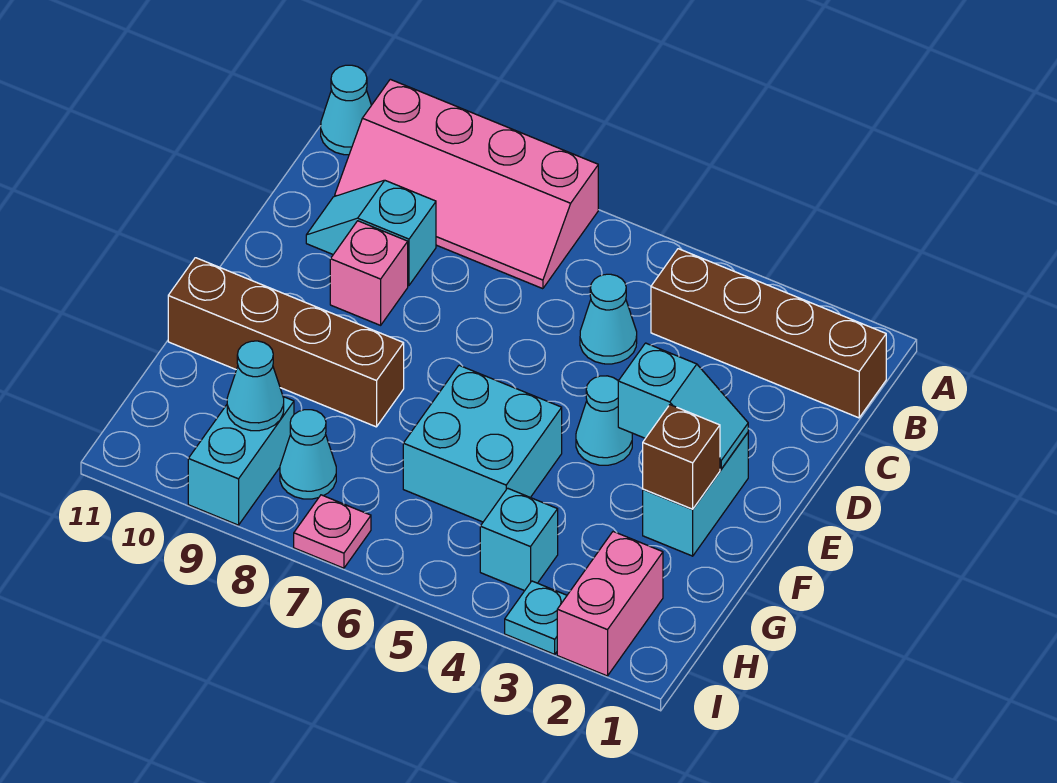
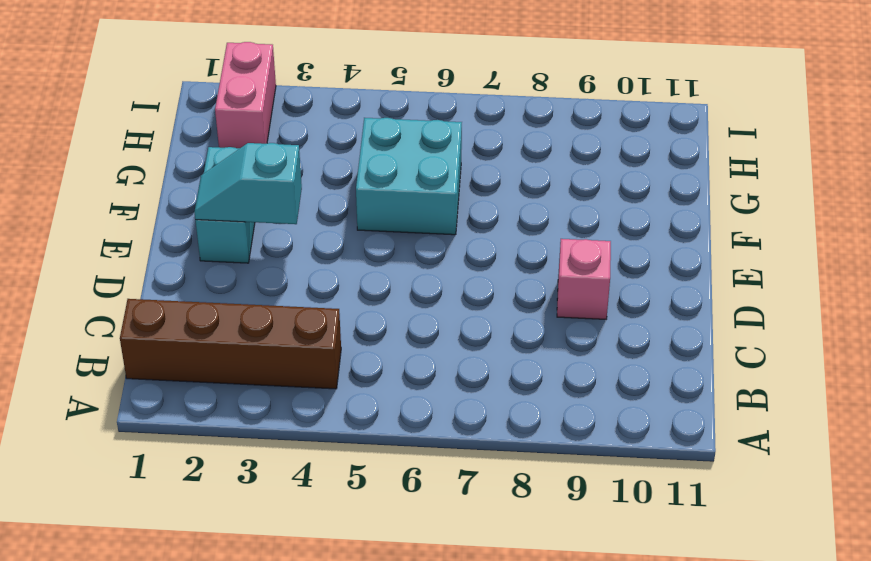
none -> pink 2x4 slope [335,79,598,289]
none -> cyan 1x1 cone [321,65,371,155]
none -> cyan 1x1 cone [580,274,637,364]

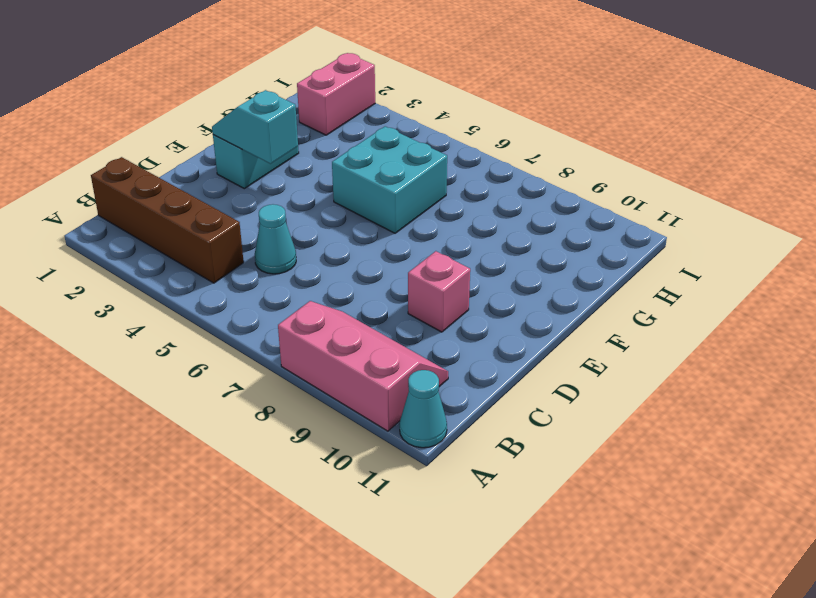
pink 2x3 slope [278,301,448,431] -> pink 2x4 slope [335,79,598,289]
none -> cyan 1x2 slope [306,180,436,285]
none -> cyan 1x1 cone [576,376,632,465]
none -> brown 1x4 brick [168,258,404,427]

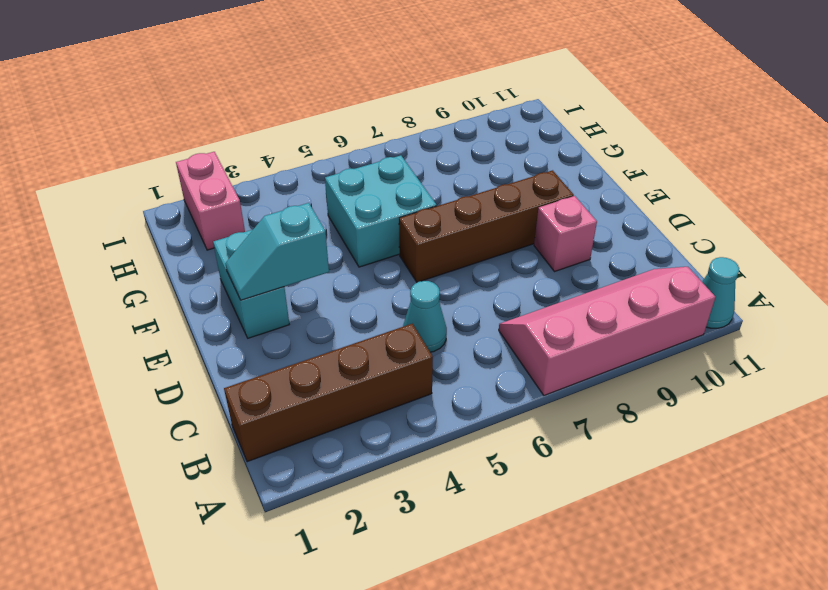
brown 1x4 brick [399,170,574,282] -> brown 1x4 brick moved to [168,258,404,427]
none -> cyan 1x2 slope [306,180,436,285]
none -> cyan 1x1 cone [576,376,632,465]
none -> cyan 1x1 brick [480,488,558,591]

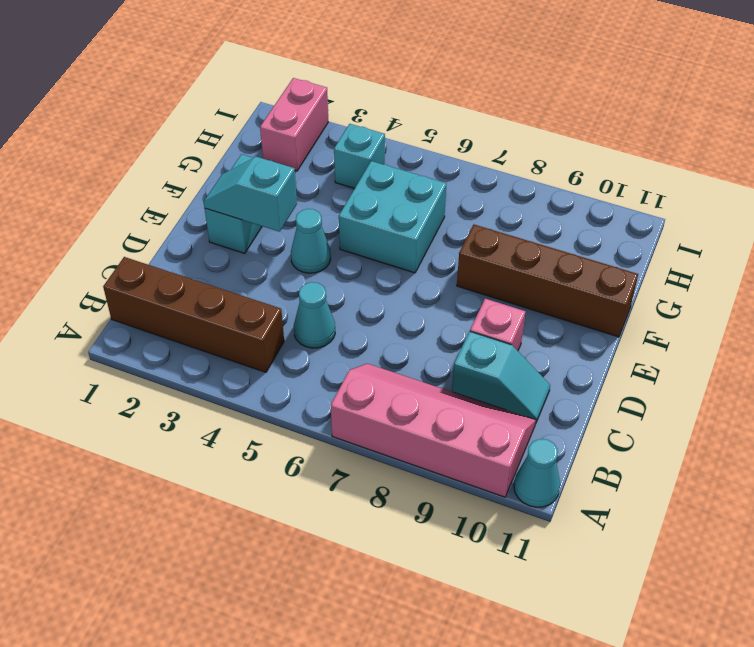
none -> cyan 1x1 cone [280,410,336,499]
none -> cyan 1x2 brick [188,397,294,525]
none -> cyan 1x1 plate [505,581,567,654]

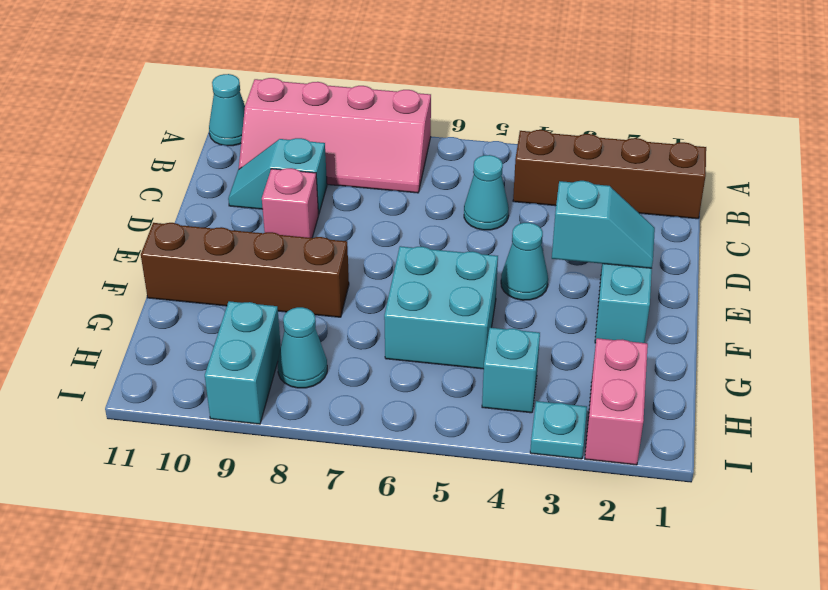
none -> pink 1x1 plate [294,495,371,568]
none -> brown 1x1 brick [643,405,720,509]
none -> cyan 1x1 cone [227,341,284,431]

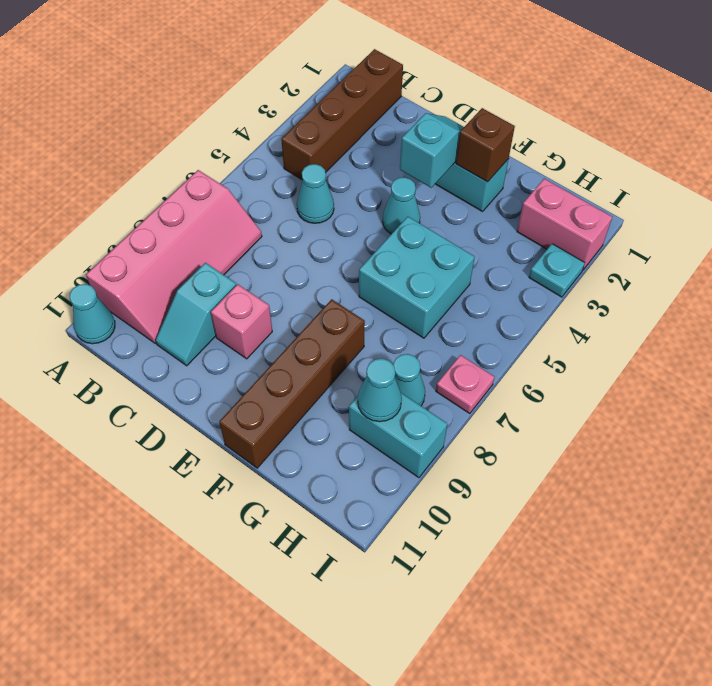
none -> cyan 1x1 brick [480,488,558,591]

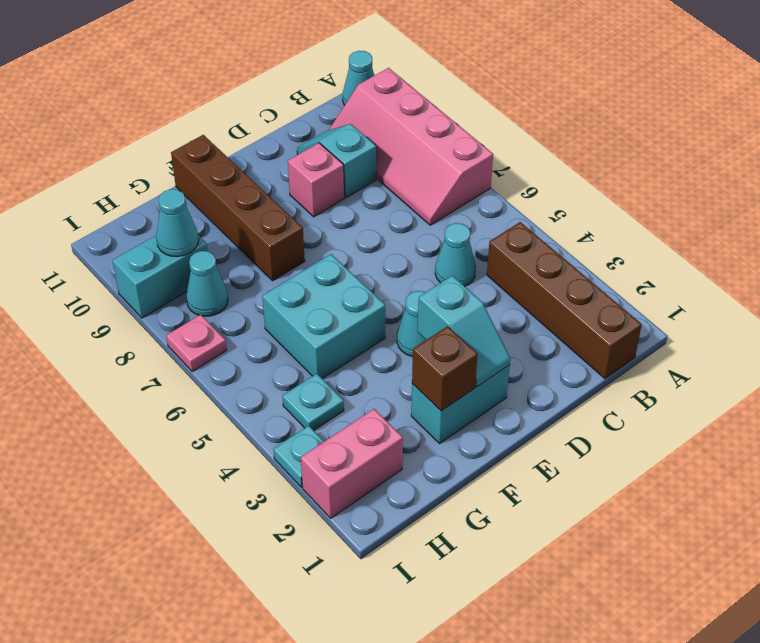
cyan 1x1 plate [282,374,344,430] -> cyan 1x1 brick [480,488,558,591]

